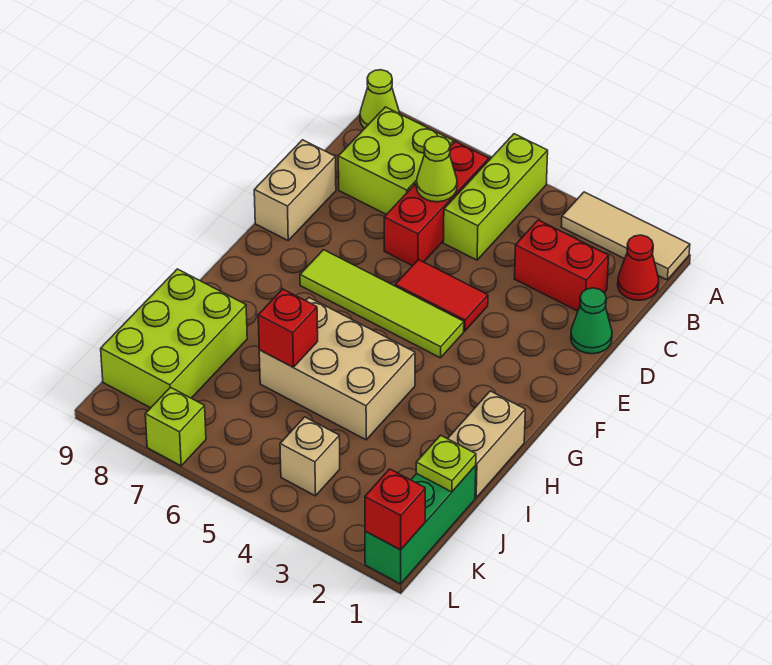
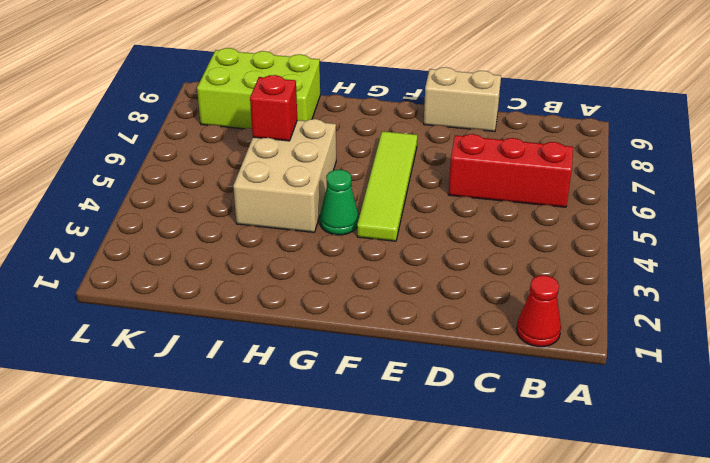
green 1x1 cone [320,170,359,235] -> green 1x1 cone moved to [571,288,612,354]
none -> tan 1x3 tile [561,192,690,280]
none -> lime 1x3 brick [443,134,548,260]
none -> lime 1x1 cone [360,70,400,129]

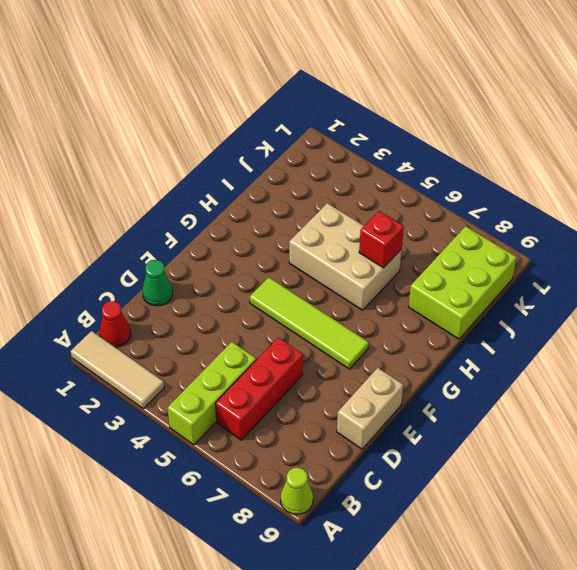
none -> lime 2x2 brick [338,107,454,215]
none -> red 1x2 brick [514,220,609,311]
none -> red 1x2 tile [395,260,488,331]

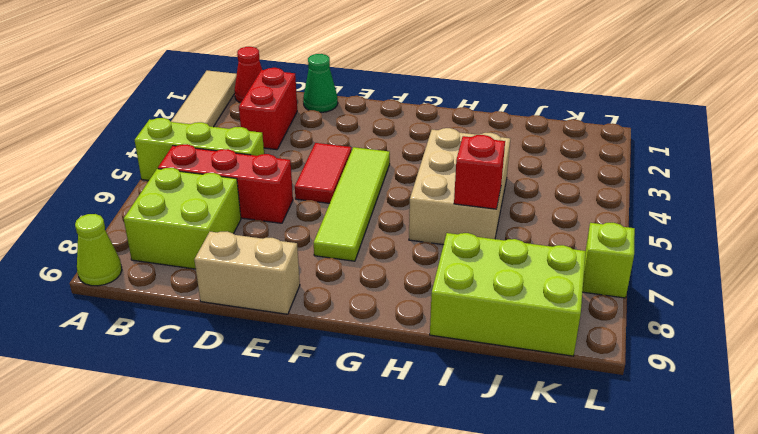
none -> tan 1x2 brick [448,391,525,498]
none -> green 1x3 brick [365,466,476,584]
none -> tan 1x1 brick [280,417,340,496]

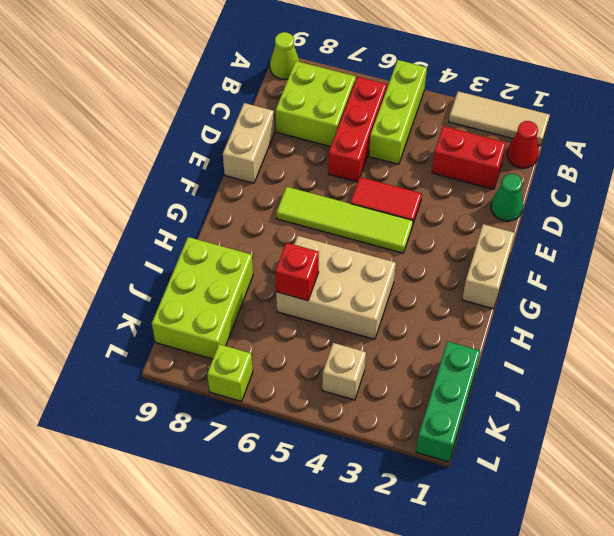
tan 1x2 brick [462,224,515,309] -> tan 1x2 brick moved to [448,391,525,498]
none -> lime 1x1 cone [416,136,457,202]
none -> lime 1x1 plate [416,435,476,492]
none -> red 1x1 brick [365,469,425,550]

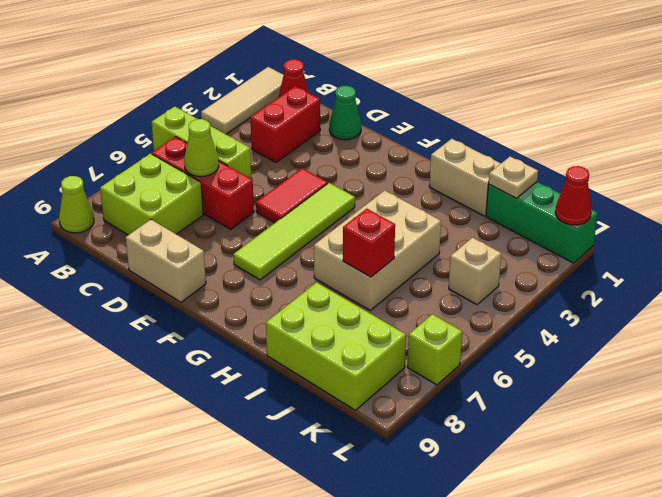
tan 1x1 plate [489,157,538,198] -> lime 1x1 plate [416,435,476,492]
red 1x1 cone [555,166,592,225] -> red 1x1 brick [365,469,425,550]

